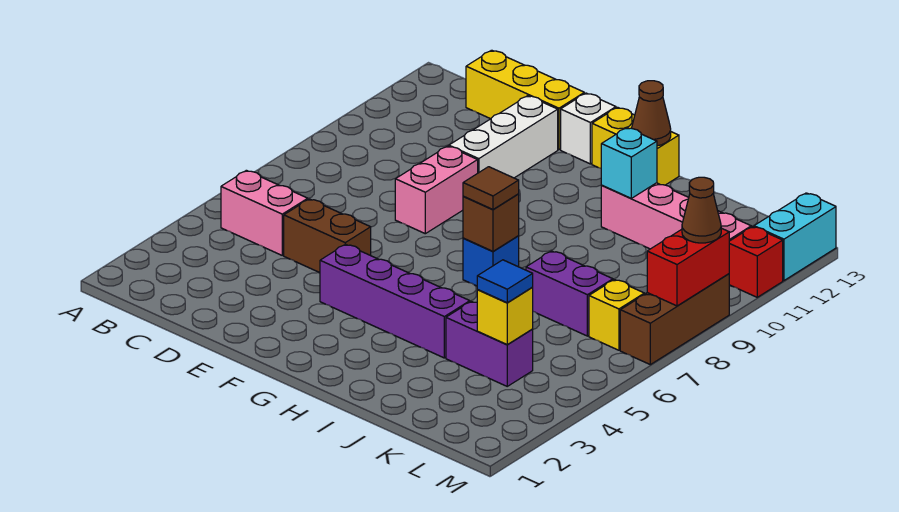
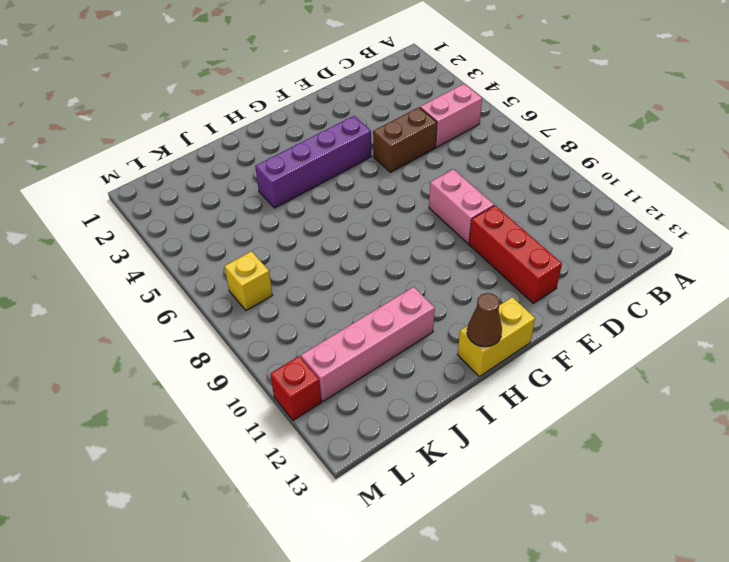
red 1x3 brick [469,206,562,303] -> white 1x3 brick [449,96,558,178]
none -> yellow 1x3 brick [466,50,584,150]
none -> white 1x1 brick [561,93,616,164]
none -> blue 1x1 brick [463,236,519,286]

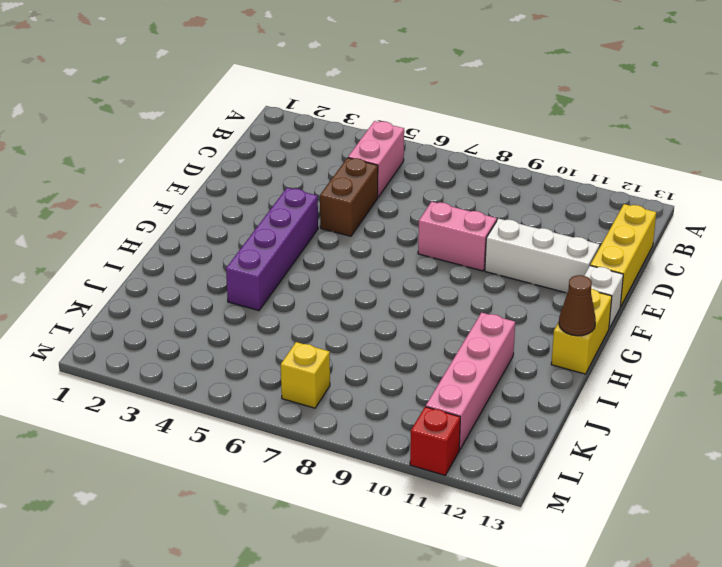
none -> blue 1x1 brick [463,236,519,286]
none -> purple 1x2 brick [446,301,533,386]
none -> purple 1x2 brick [526,251,613,336]

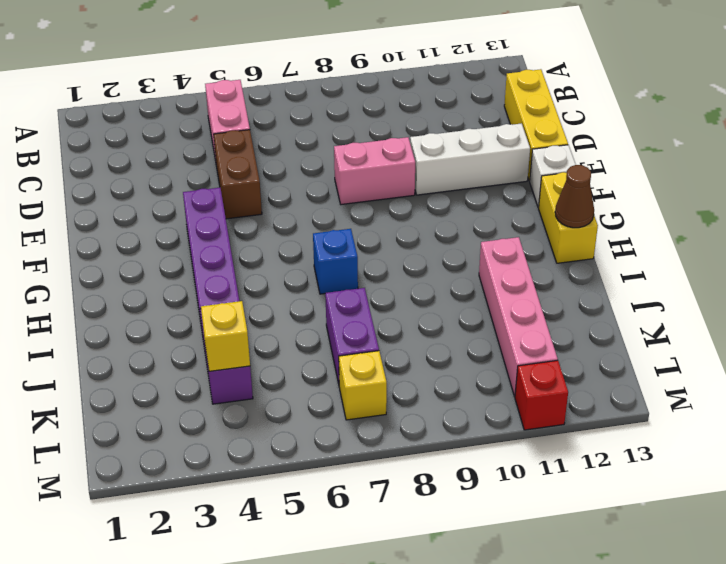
none -> brown 1x3 brick [620,274,729,365]
none -> cyan 1x2 brick [754,193,836,281]
none -> brown 1x1 brick [463,194,519,251]

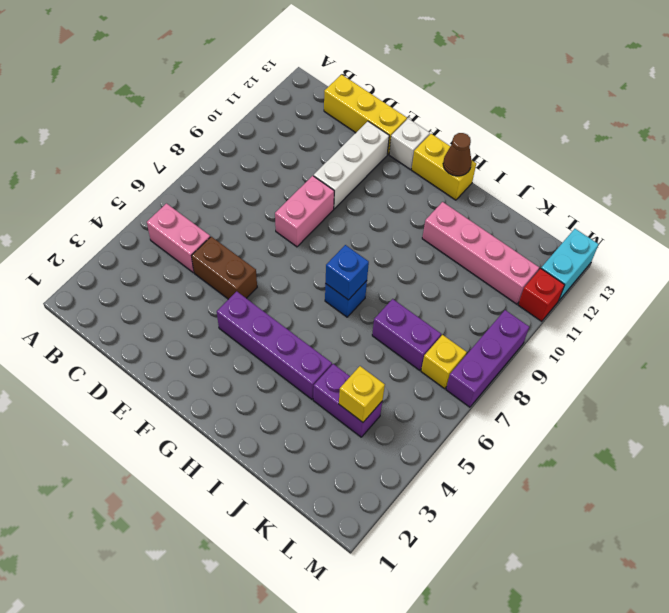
blue 1x1 brick [326,245,369,300] -> brown 1x1 brick [463,194,519,251]
purple 1x3 brick [446,310,529,407] -> brown 1x3 brick [620,274,729,365]
none -> cyan 1x1 brick [601,128,657,198]
none -> red 1x2 brick [647,228,729,306]
none -> brown 1x1 tile [463,167,519,210]

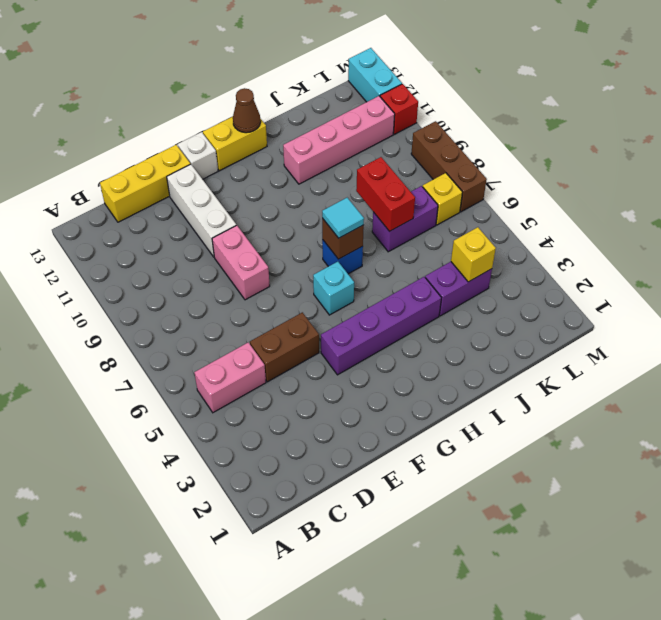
cyan 1x1 brick [313,262,354,315] -> cyan 1x1 brick moved to [601,128,657,198]
cyan 1x1 tile [322,198,364,238] -> brown 1x1 tile [463,167,519,210]
red 1x2 brick [356,157,415,232] -> red 1x2 brick moved to [647,228,729,306]
none -> blue 1x1 tile [477,260,533,303]
none -> brown 1x1 cone [682,177,721,243]

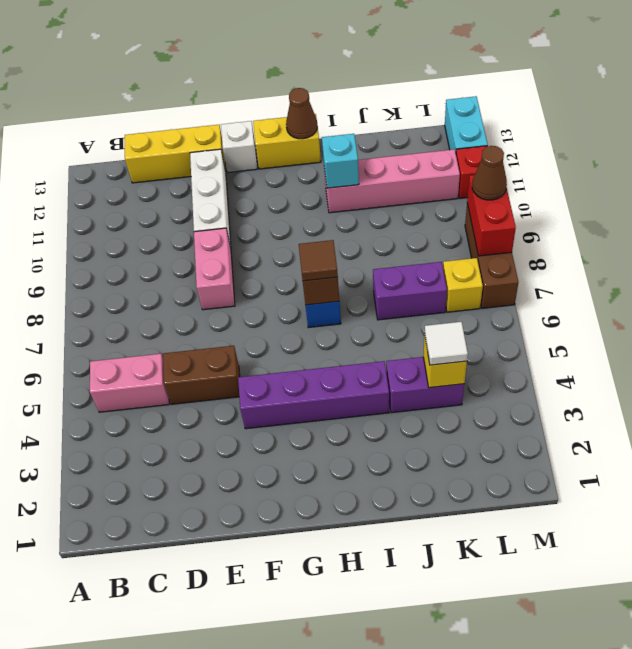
white 1x1 tile [424,322,468,365] -> blue 1x1 tile [477,260,533,303]

